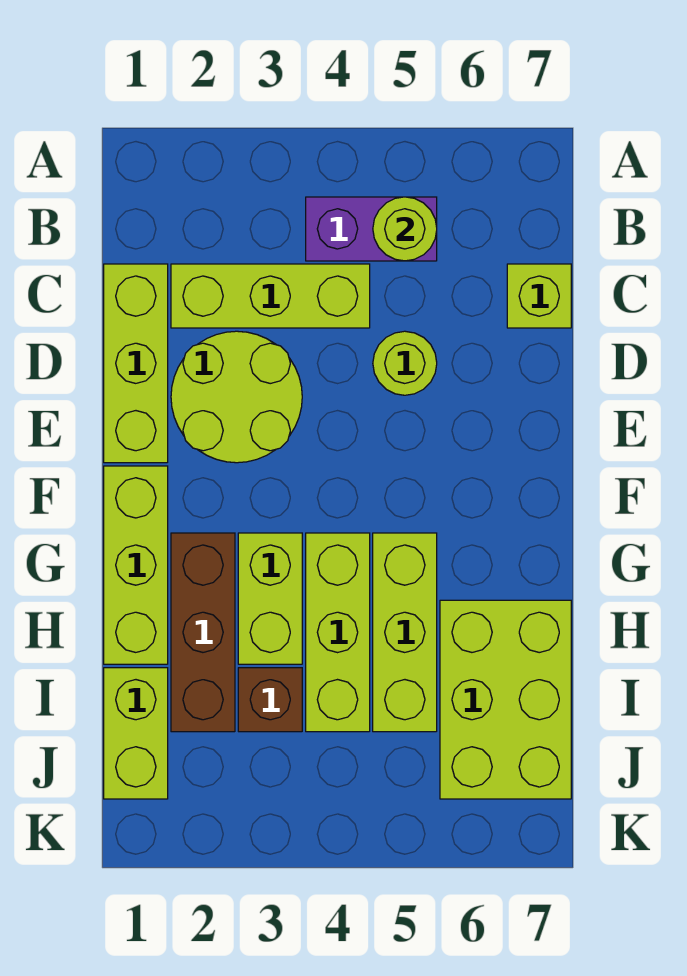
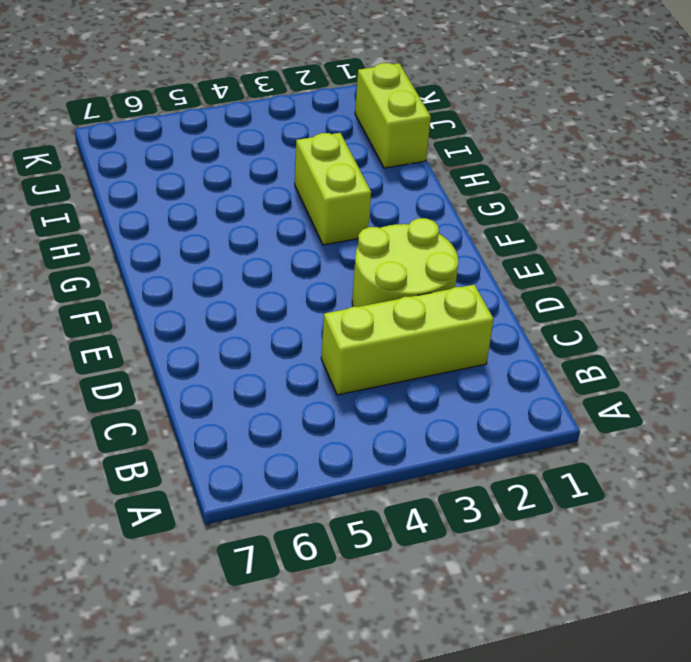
none -> purple 1x2 brick [306,197,437,261]
none -> lime 1x3 brick [104,264,168,463]
none -> lime 1x1 brick [507,264,571,328]

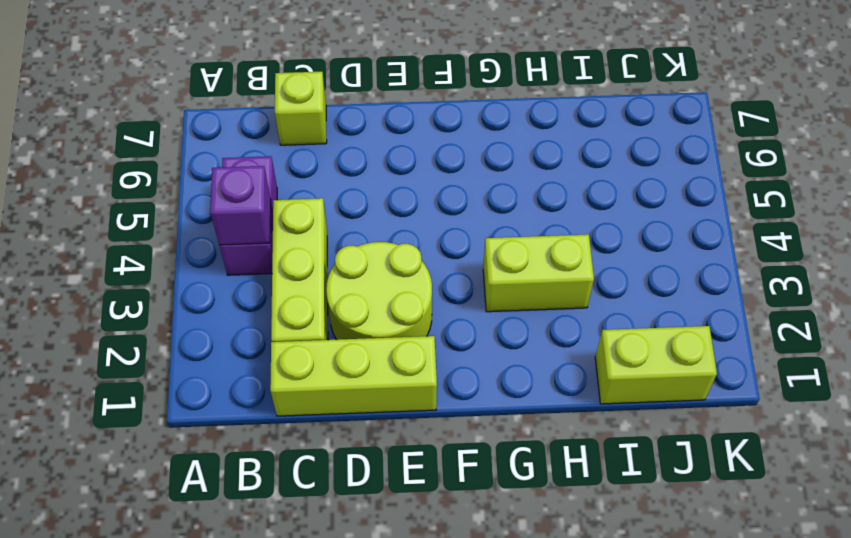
purple 1x1 brick [210,166,271,245] -> none
none -> lime 1x1 round brick [373,331,437,395]
none -> lime 1x3 brick [104,466,168,664]
none -> brown 1x3 brick [171,533,235,732]

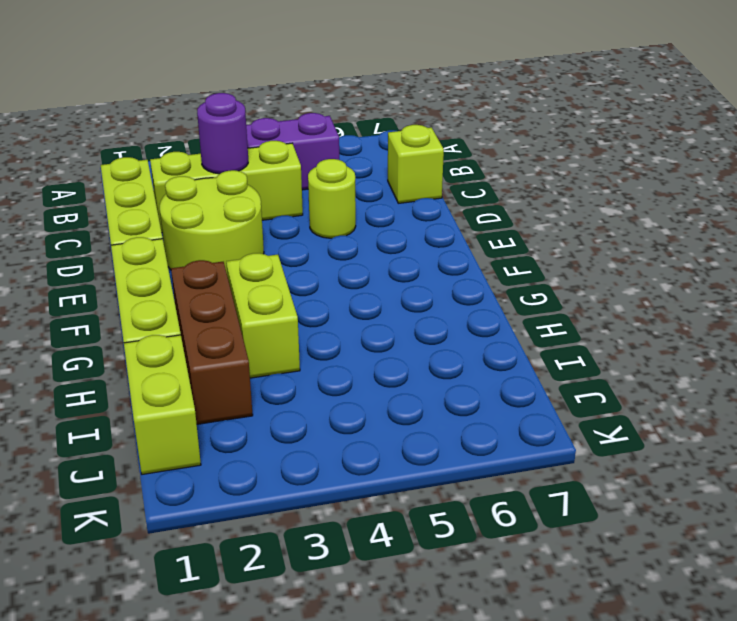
purple 1x1 round brick [197,93,248,174] -> none
none -> lime 1x3 brick [306,533,370,732]
none -> lime 1x3 brick [373,533,437,732]
none -> lime 2x3 brick [440,600,571,799]

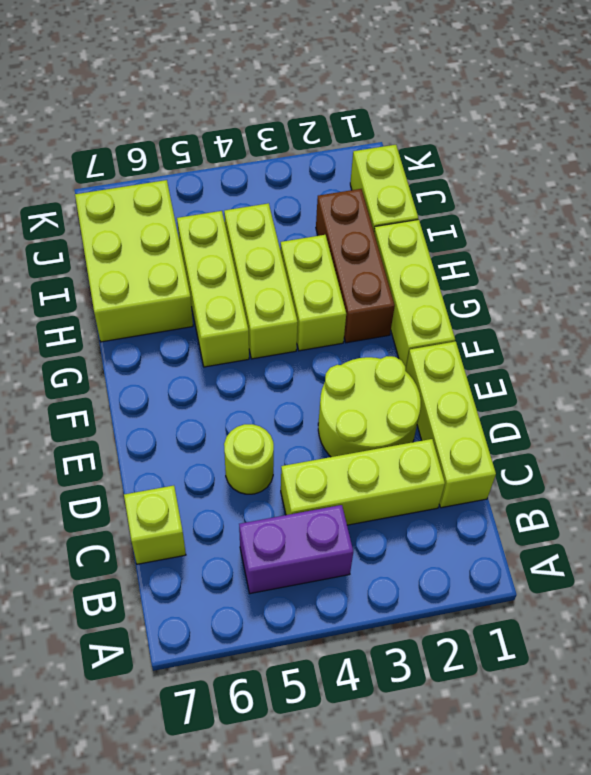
none -> brown 1x1 brick [238,668,302,732]
none -> lime 1x1 round brick [373,197,437,261]

